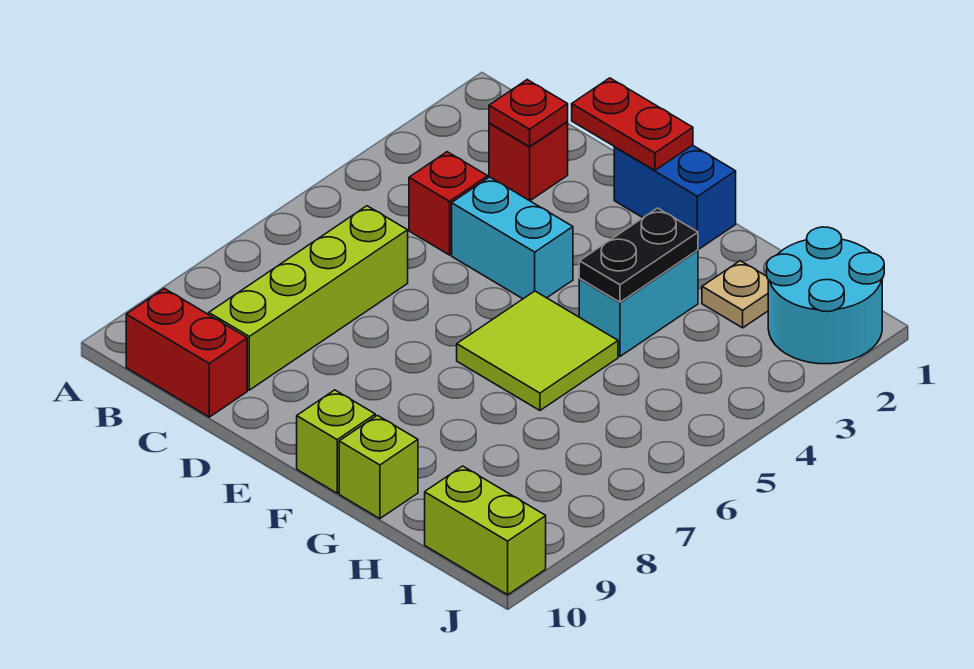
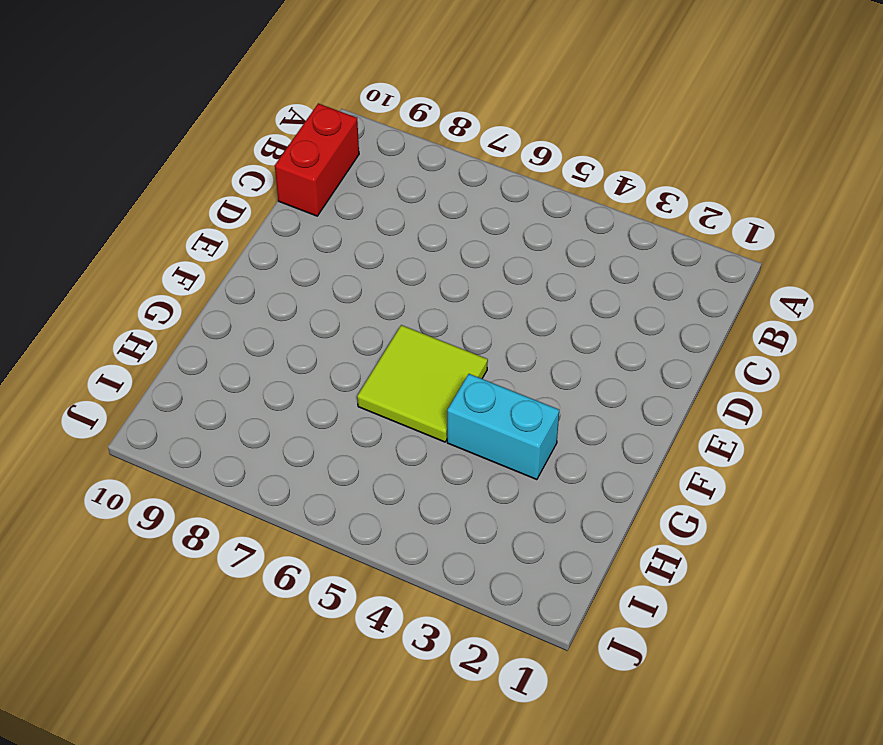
none -> red 1x1 brick [489,122,568,201]
none -> red 1x1 brick [409,152,488,255]
none -> lime 1x4 brick [209,206,408,390]

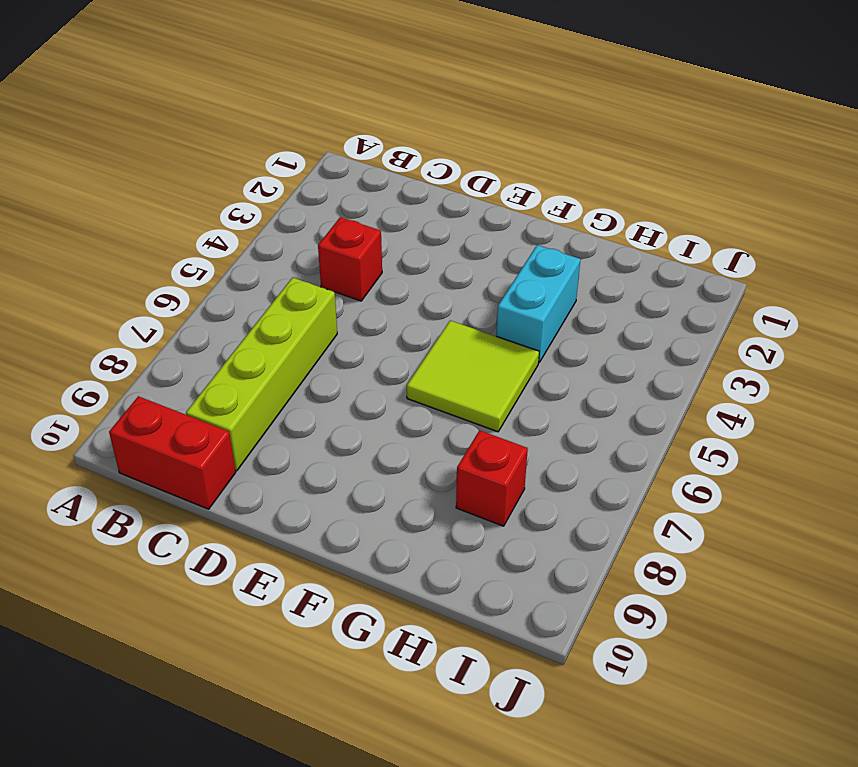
red 1x1 brick [456,430,528,526] -> red 1x1 brick moved to [489,122,568,201]
none -> cyan 1x2 brick [452,177,573,299]
none -> blue 1x2 brick [614,145,736,250]
none -> lime 1x1 brick [297,390,375,493]

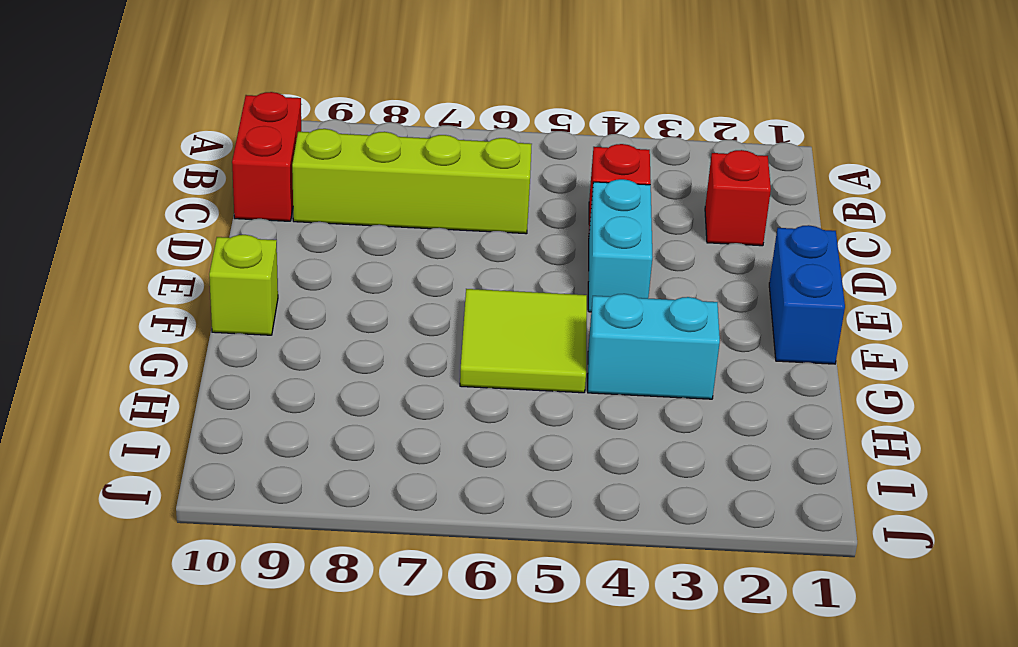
none -> lime 1x1 brick [339,415,418,519]
none -> tan 1x1 plate [702,261,768,328]
none -> cyan 2x2 round brick [767,227,884,364]

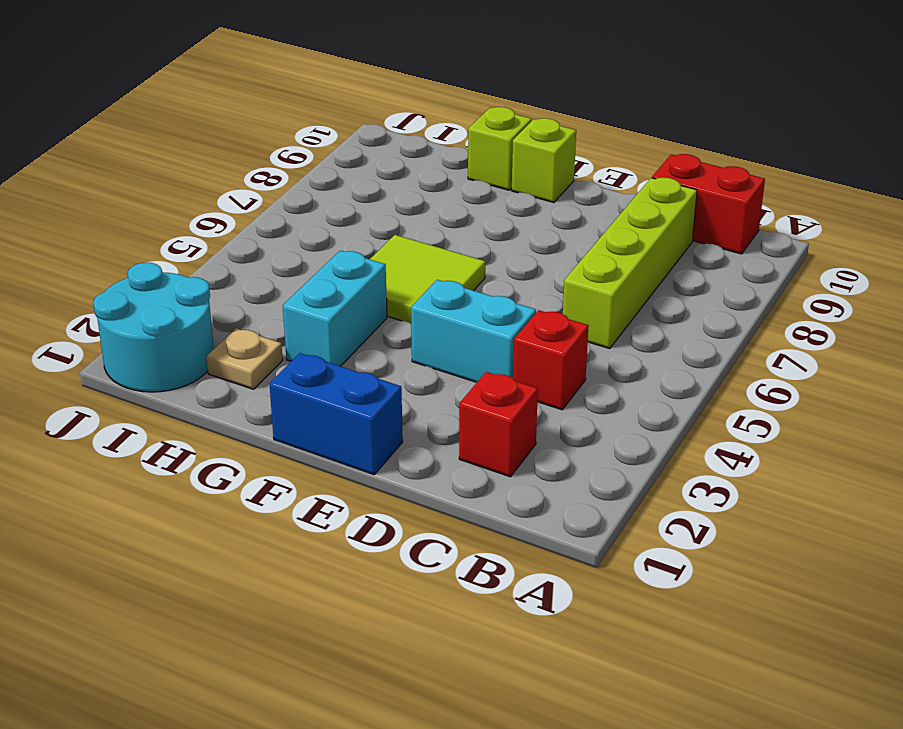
none -> lime 1x2 brick [425,466,546,595]
none -> red 1x1 plate [489,80,568,147]
none -> red 1x2 plate [572,78,693,170]

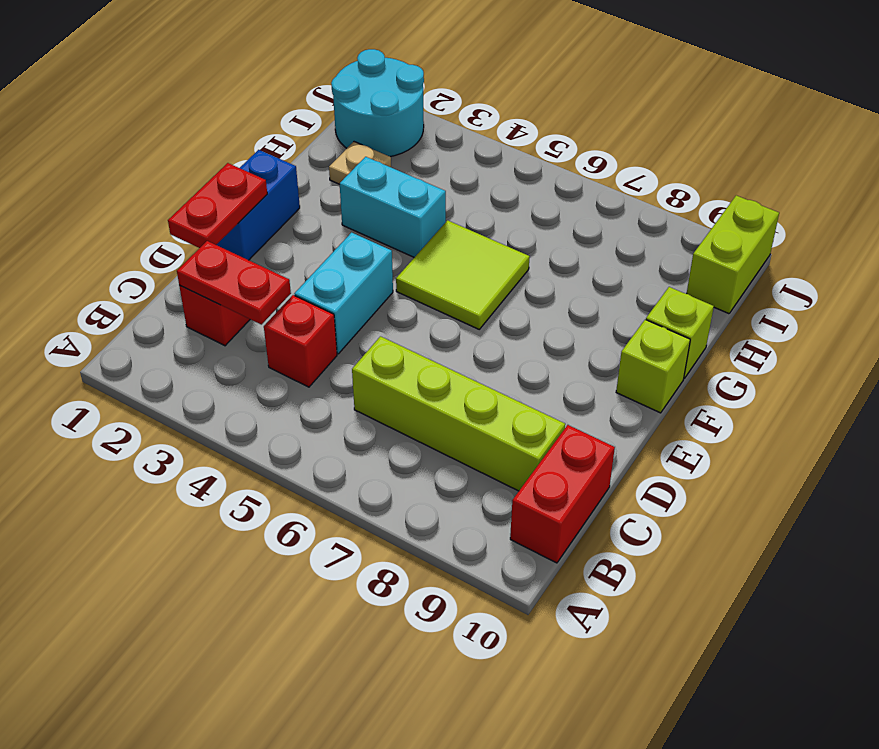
red 1x2 plate [177,241,291,324] -> red 1x1 plate [489,80,568,147]
none -> black 1x2 plate [579,208,698,302]

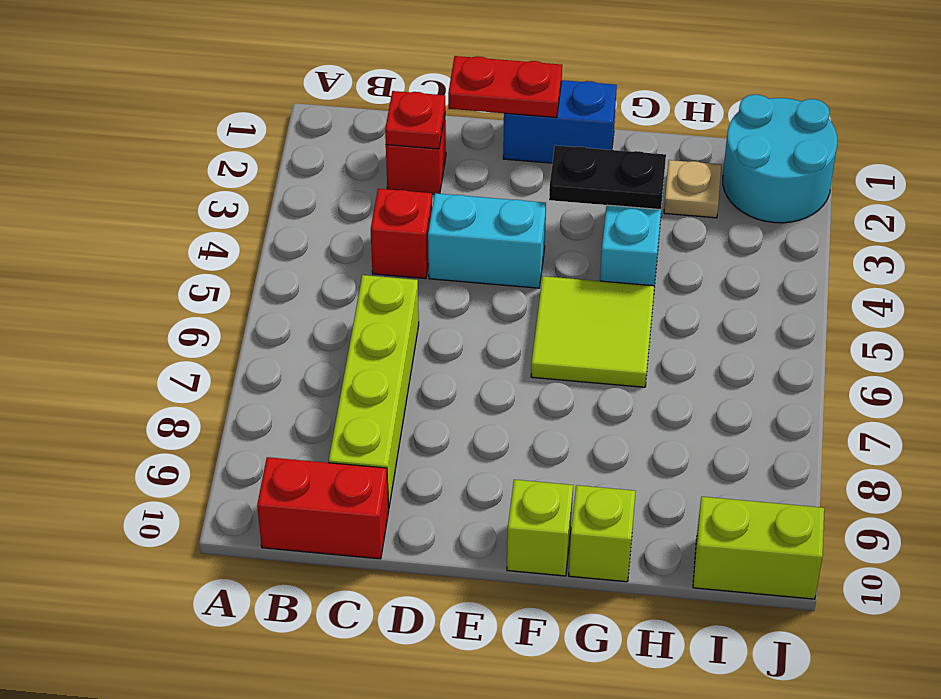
black 1x2 plate [549,145,666,210] -> black 1x2 plate turned to [579,208,698,302]

